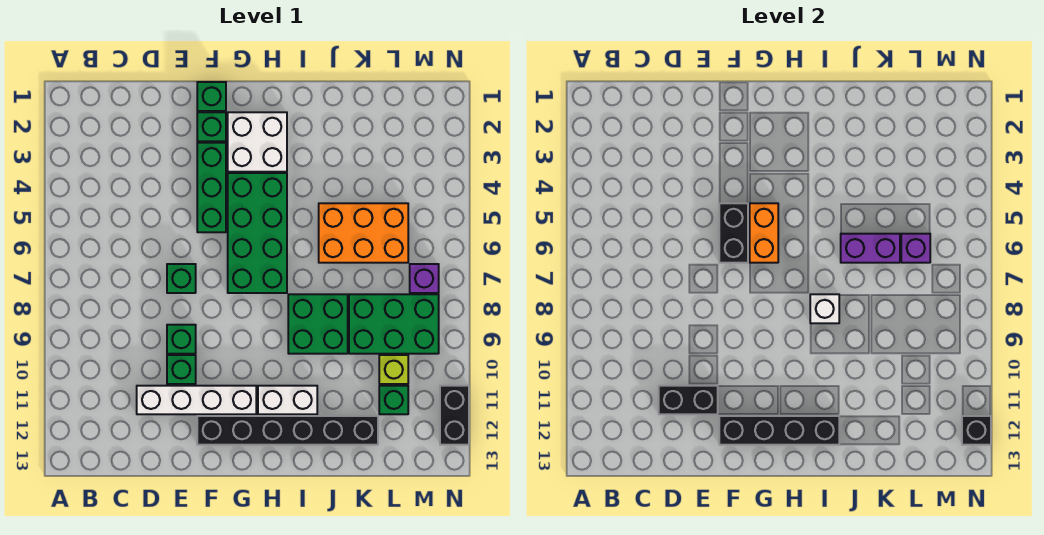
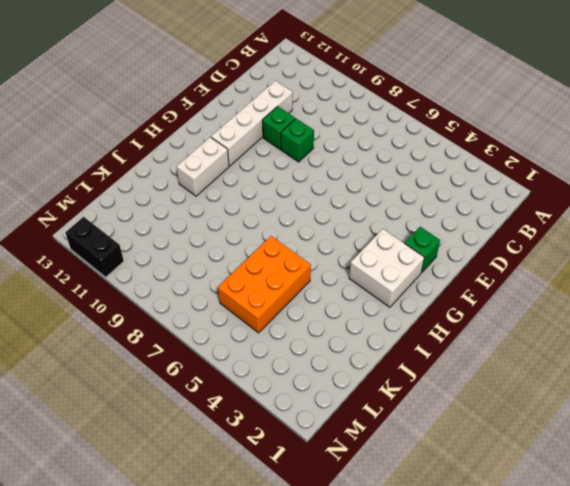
none -> green 1x1 brick [167,264,196,293]
none -> green 1x1 brick [197,82,226,111]
none -> green 1x3 brick [197,143,226,232]

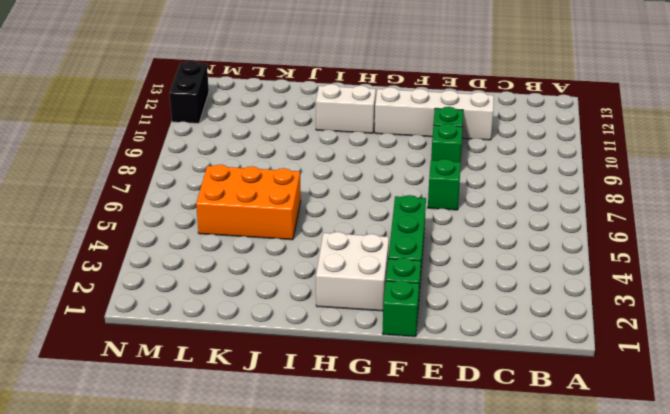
none -> black 1x6 brick [197,416,378,445]
none -> green 2x4 brick [228,173,287,293]
none -> green 2x2 brick [288,294,348,354]

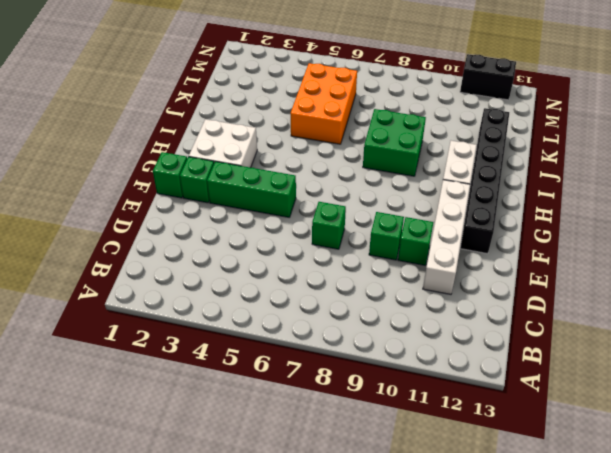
none -> green 2x4 brick [228,173,287,293]
none -> green 2x3 brick [349,294,439,354]
none -> lime 1x1 brick [379,355,408,384]

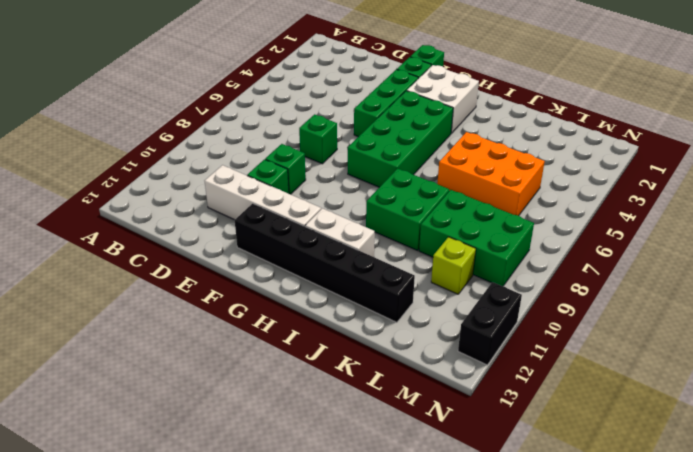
none -> green 1x1 brick [379,386,408,414]
none -> purple 1x1 brick [410,264,439,293]
none -> black 1x2 brick [659,386,718,414]

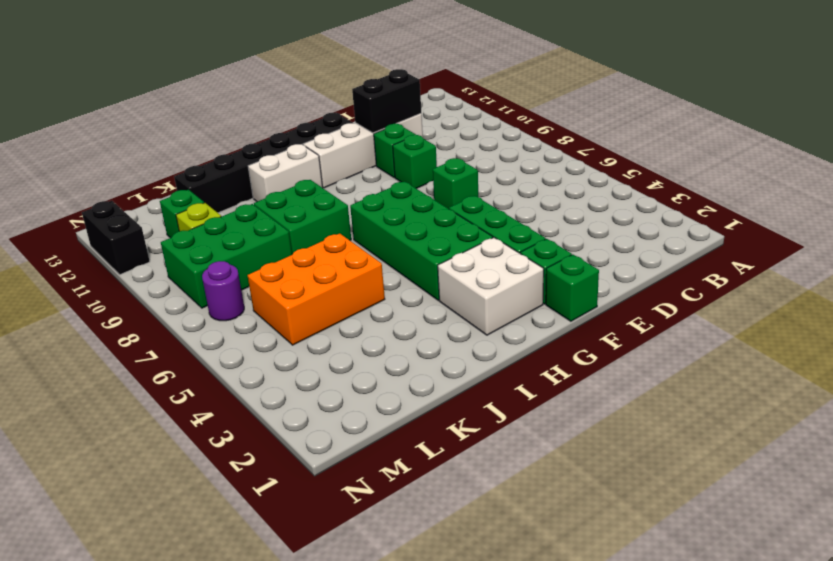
purple 1x1 round brick [202,261,244,321] -> purple 1x1 brick [410,264,439,293]
none -> black 1x2 brick [719,203,748,263]
none -> black 1x4 brick [719,416,839,445]
none -> orange 1x2 brick [750,203,778,263]

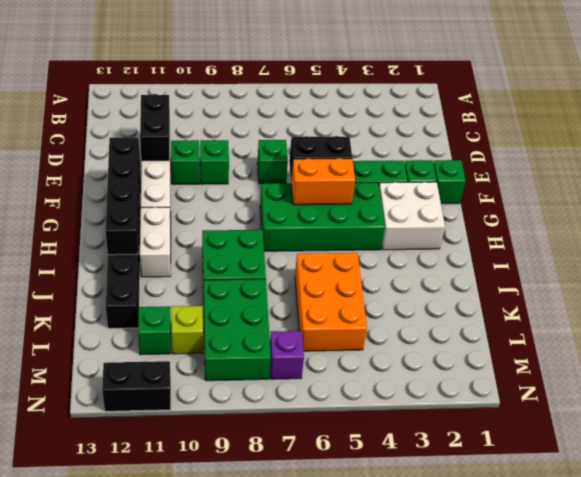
none -> white 1x1 brick [810,294,839,323]
none -> purple 1x2 brick [841,234,900,263]
none -> purple 1x1 brick [901,234,930,263]

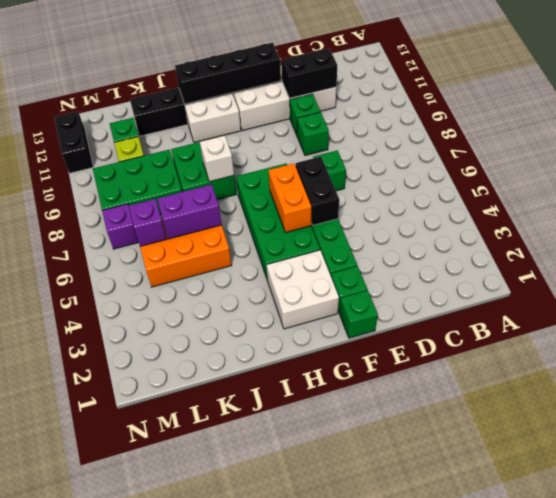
none -> black 1x1 brick [962,416,991,445]

